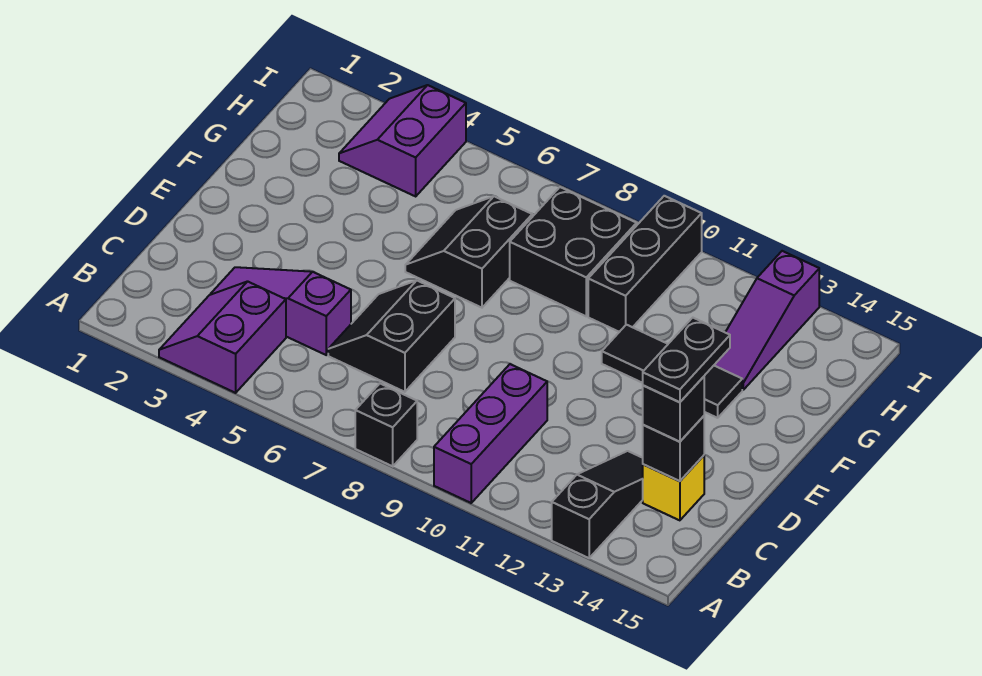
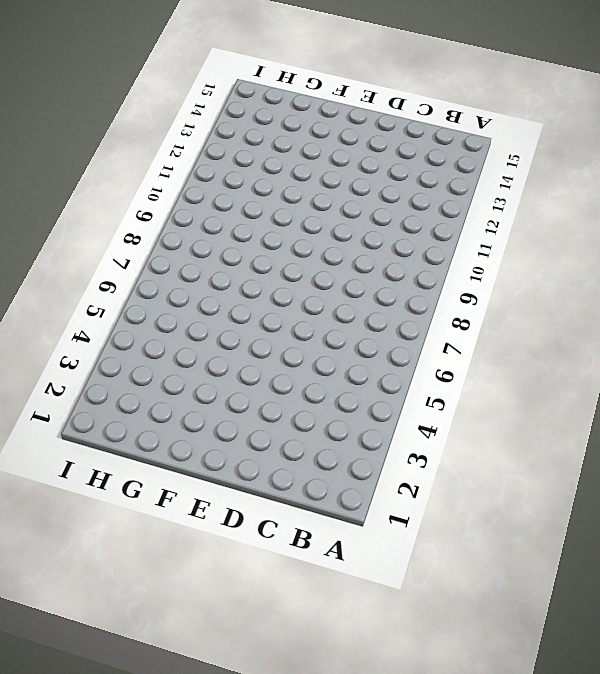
none -> purple 2x2 slope [159,281,286,393]
none -> black 1x1 brick [355,384,417,466]
none -> purple 1x3 brick [434,364,547,503]

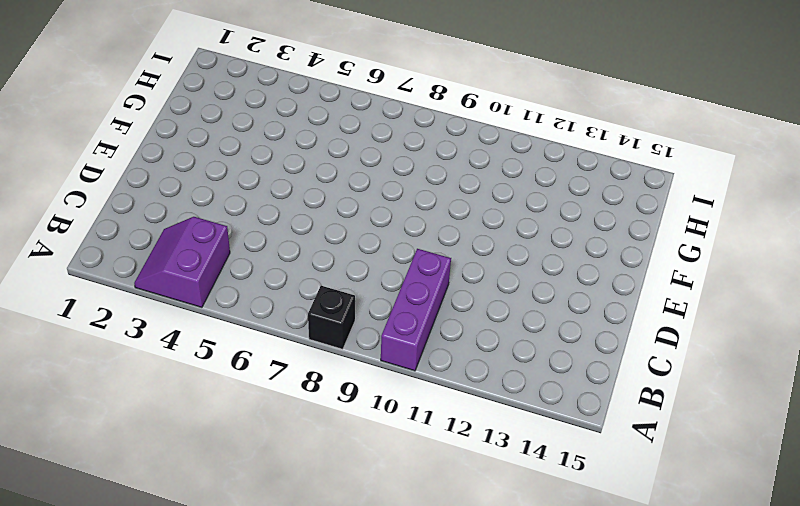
none -> black 1x3 slope [552,451,643,558]
none -> purple 1x3 slope [210,267,351,355]
none -> black 2x2 slope [328,281,455,392]

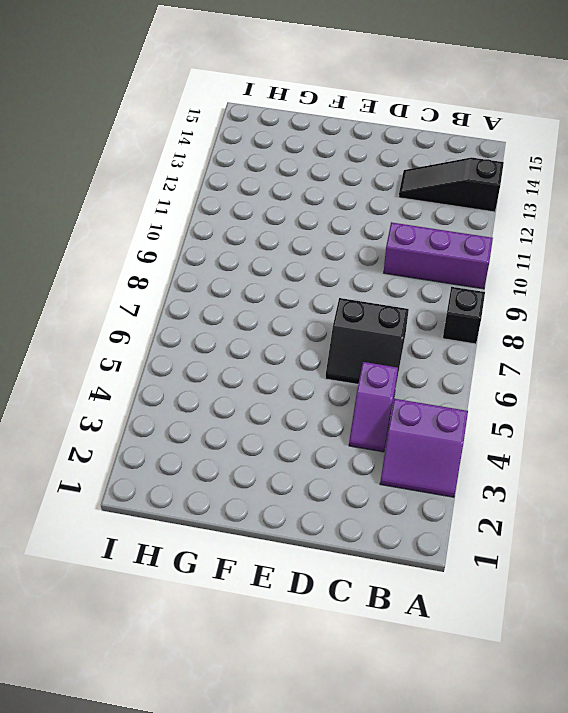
purple 1x2 slope [349,362,398,452] -> purple 1x3 slope [210,267,351,355]
none -> yellow 1x1 brick [643,455,704,520]
none -> black 2x2 slope [405,196,532,308]
none -> black 1x3 tile [602,325,742,418]

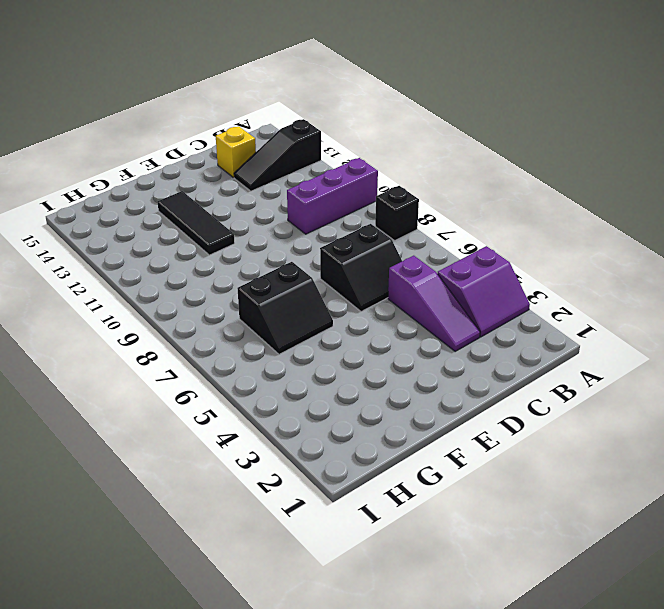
none -> black 2x2 brick [510,187,637,316]
none -> black 1x3 brick [588,196,702,332]
none -> purple 1x3 slope [714,251,819,390]

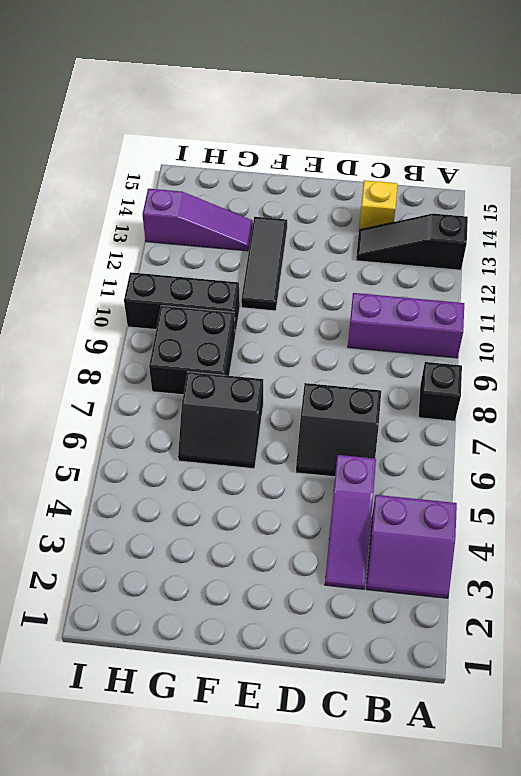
none -> purple 2x2 slope [339,85,466,196]
none -> black 1x1 brick [643,416,704,481]
none -> black 1x1 brick [643,377,704,442]

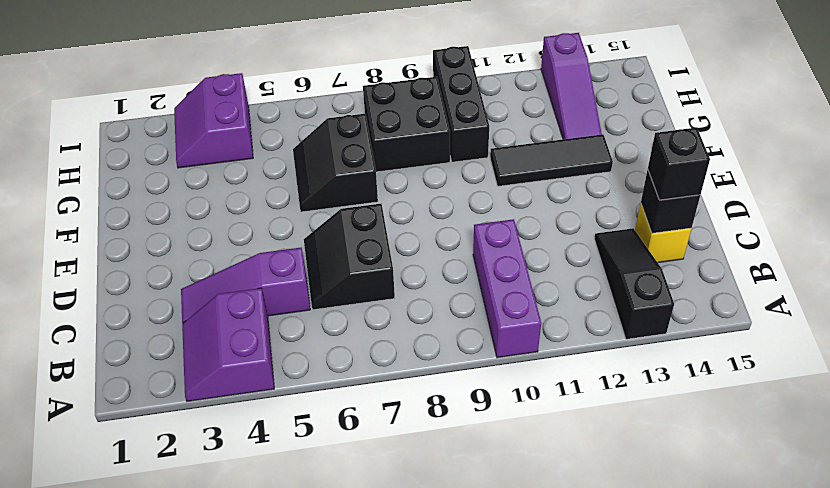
none -> black 1x1 brick [355,384,417,466]
none -> black 1x2 plate [643,318,730,402]

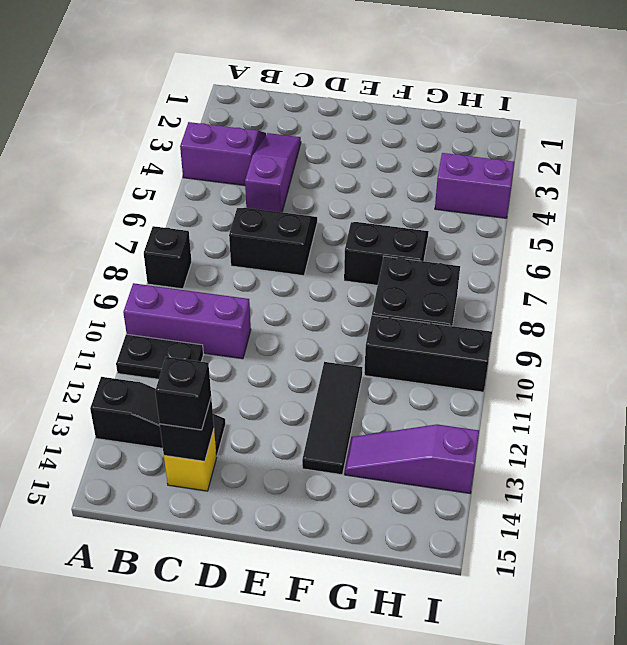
black 1x2 plate [116,334,203,379] -> black 1x2 plate moved to [643,318,730,402]

